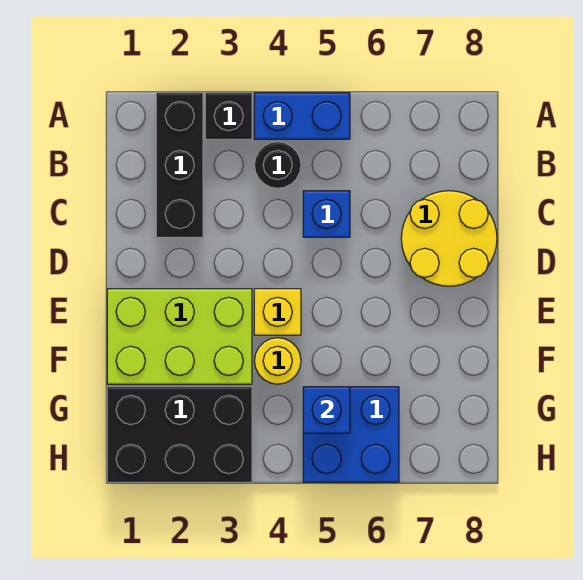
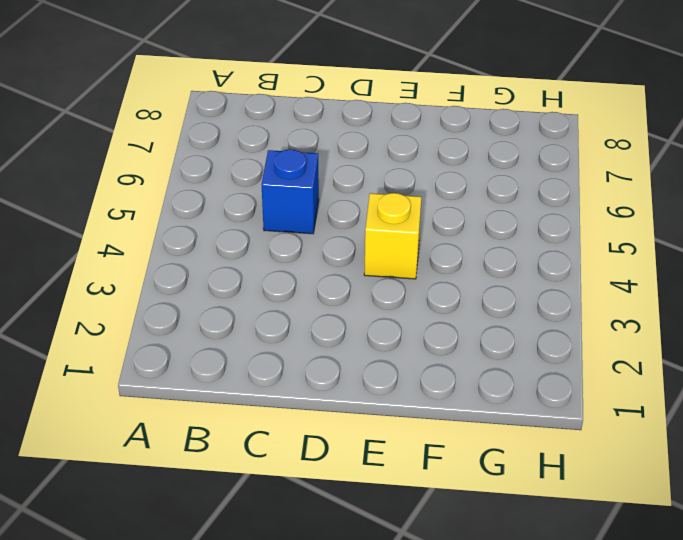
none -> black 1x3 brick [156,93,203,237]
none -> black 1x1 brick [205,93,252,139]
none -> blue 1x2 brick [254,93,350,139]

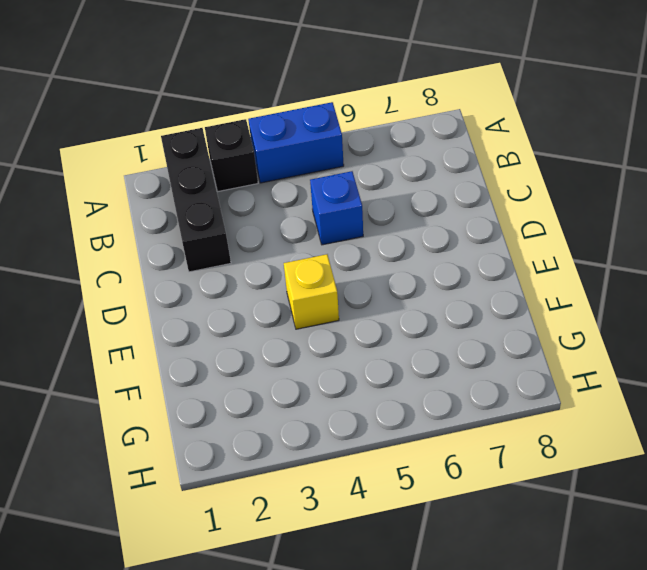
none -> black 1x1 round brick [254,142,301,188]
none -> yellow 2x2 round brick [401,191,497,286]
none -> lime 2x3 brick [107,289,252,384]

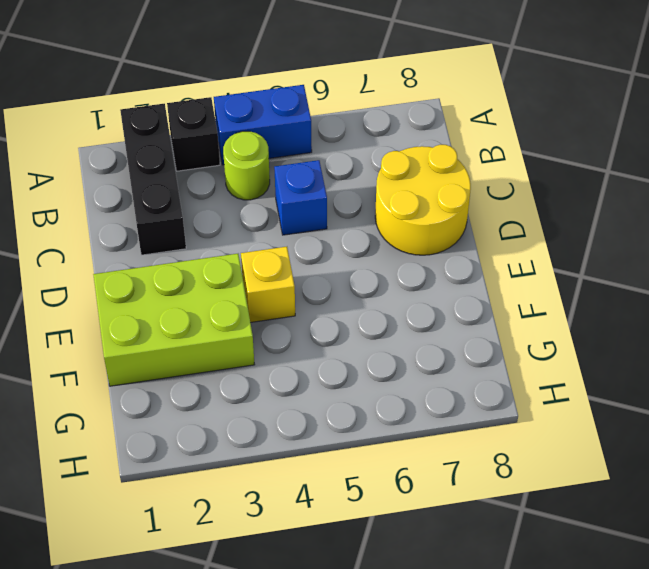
lime 1x1 round brick [223,131,270,200] -> black 1x1 round brick [254,142,301,188]
none -> yellow 1x1 round brick [254,338,301,384]
none -> black 2x3 brick [107,387,252,482]
none -> blue 2x2 brick [303,387,399,482]

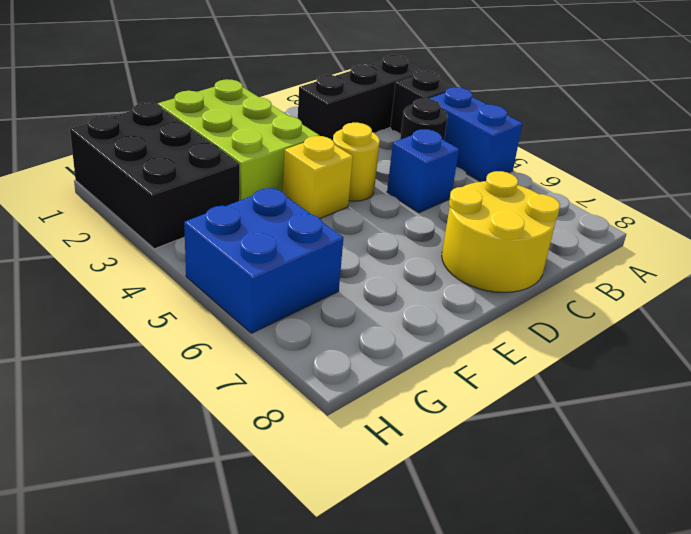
yellow 1x1 round brick [333,123,380,201] -> yellow 1x1 round brick moved to [254,338,301,384]
none -> blue 1x1 brick [303,387,350,433]

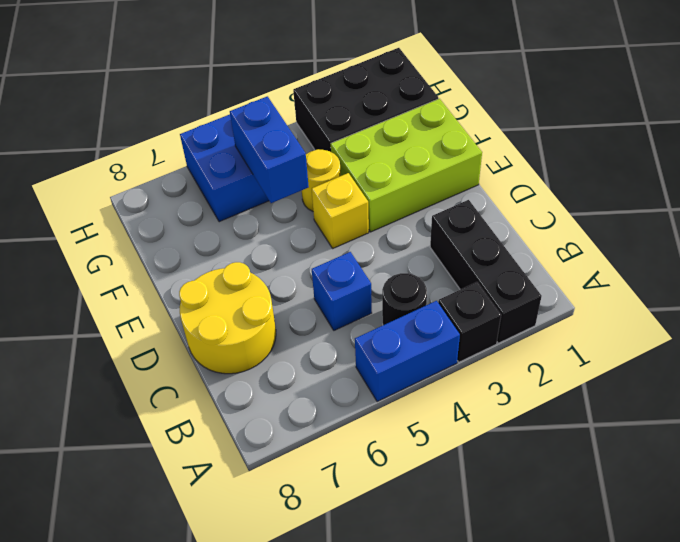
blue 1x2 brick [230,96,309,203] -> blue 1x1 brick [303,387,350,433]

